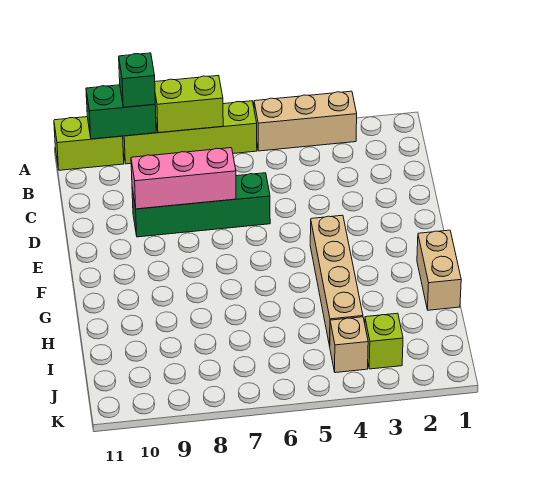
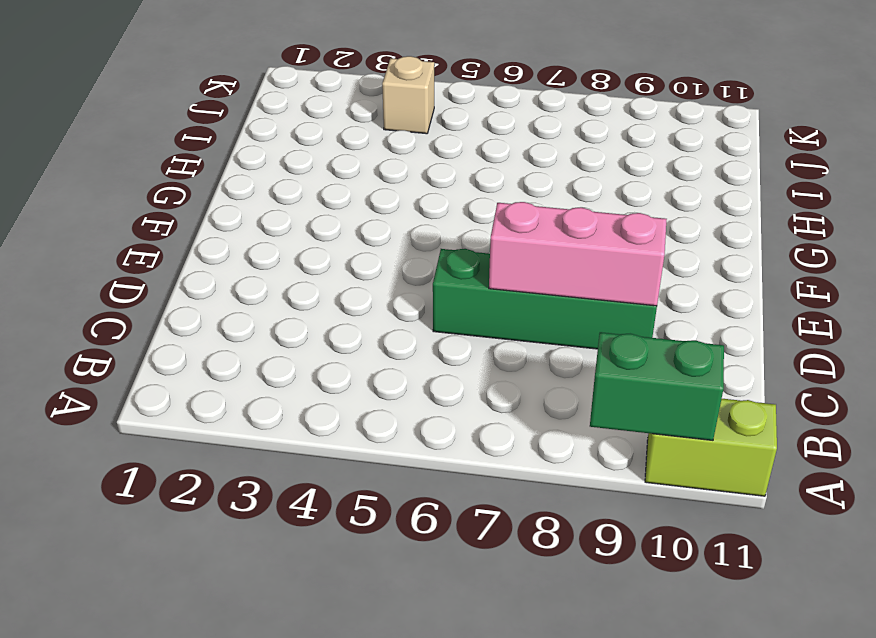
none -> tan 1x3 brick [254,91,357,151]
none -> lime 1x4 brick [123,101,257,164]
none -> tan 1x4 brick [310,215,363,346]

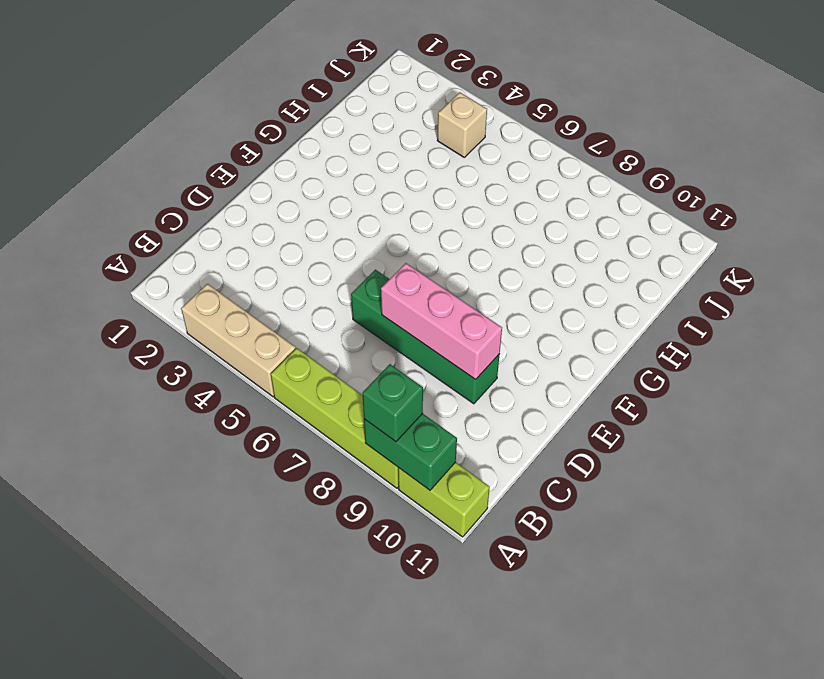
none -> tan 1x4 brick [310,215,363,346]
none -> tan 1x2 brick [417,230,461,310]
none -> lime 1x1 brick [365,313,403,369]

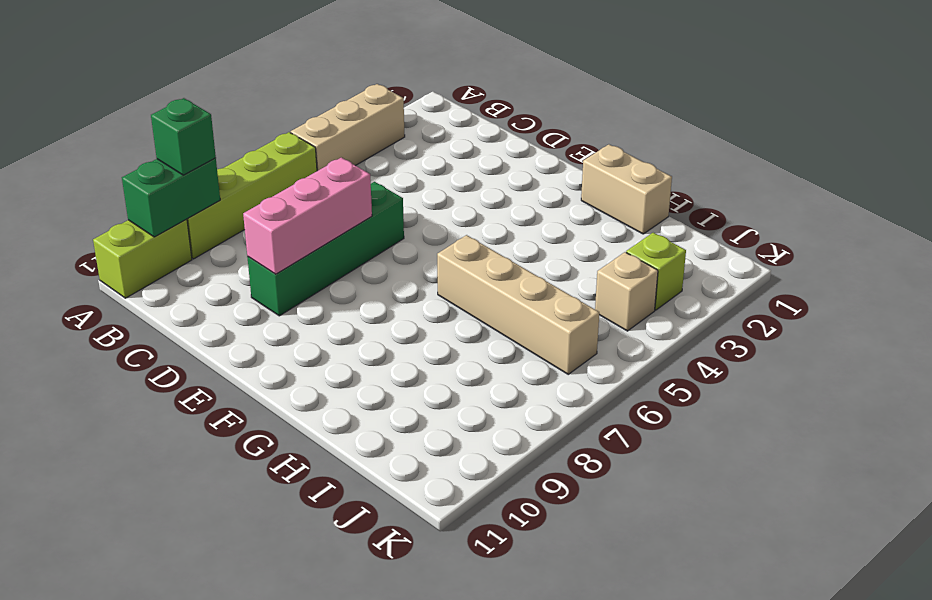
tan 1x4 brick [437,235,599,374] -> tan 1x4 brick moved to [310,215,363,346]
none -> lime 1x2 brick [155,76,223,133]

